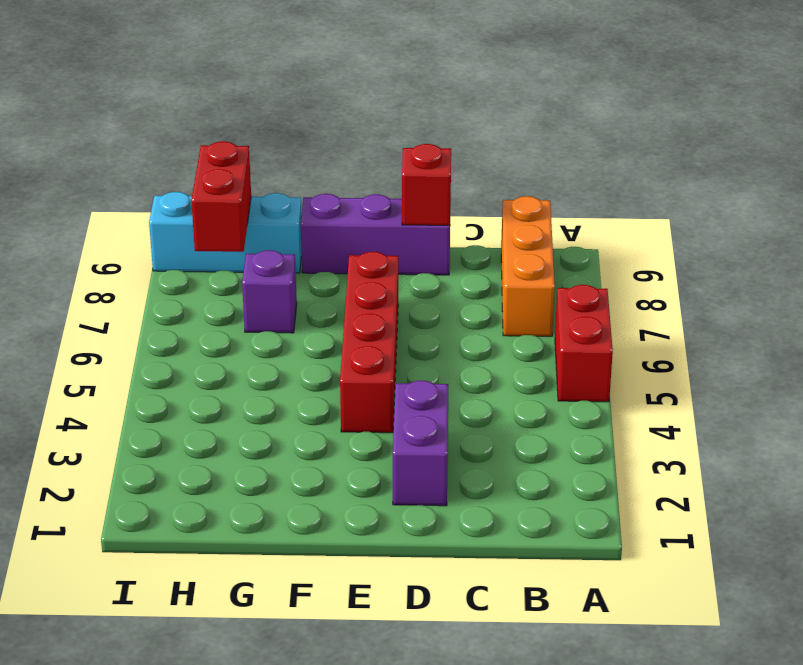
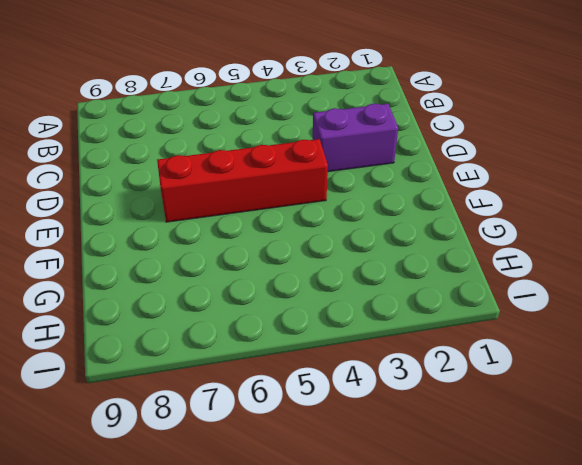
none -> red 1x2 brick [555,285,613,402]
none -> orange 1x3 brick [501,196,555,336]

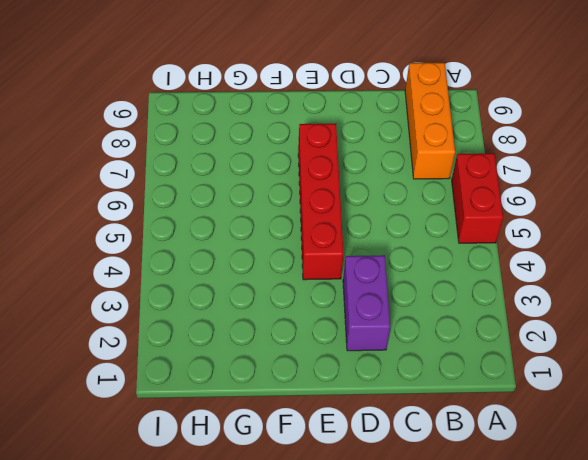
none -> purple 1x3 brick [301,194,450,275]
none -> purple 1x1 brick [242,250,297,333]

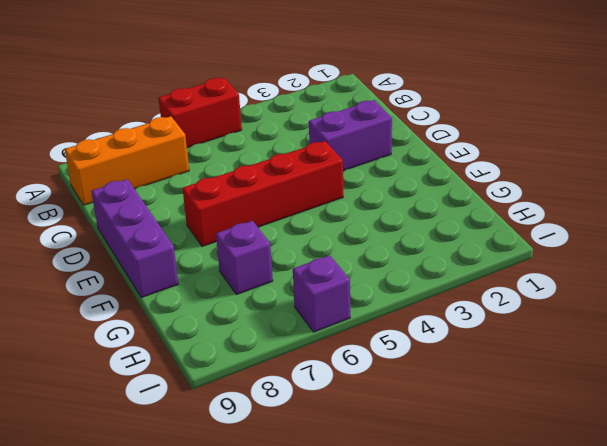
purple 1x1 brick [293,255,350,332] -> none
none -> cyan 1x3 brick [149,192,302,273]
none -> red 1x1 brick [402,144,451,225]

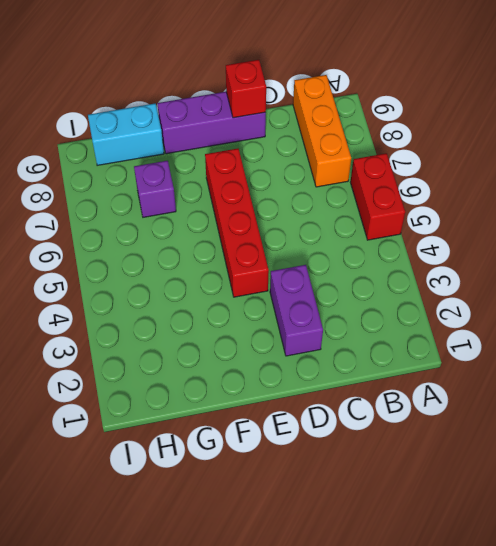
cyan 1x2 brick [88,103,164,166] -> cyan 1x3 brick [149,192,302,273]
none -> red 1x2 brick [191,141,251,252]

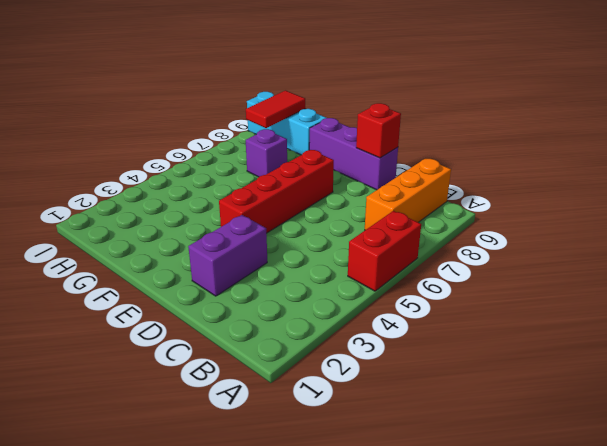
red 1x2 tile [246,91,305,128] -> red 1x2 brick [191,141,251,252]

